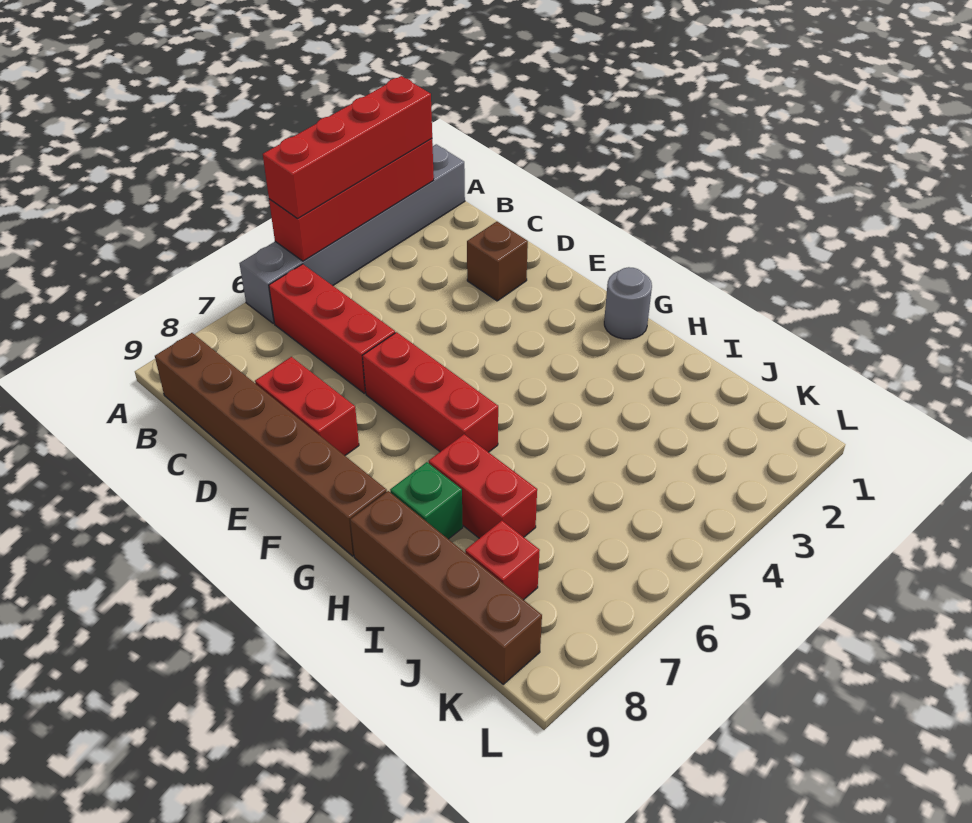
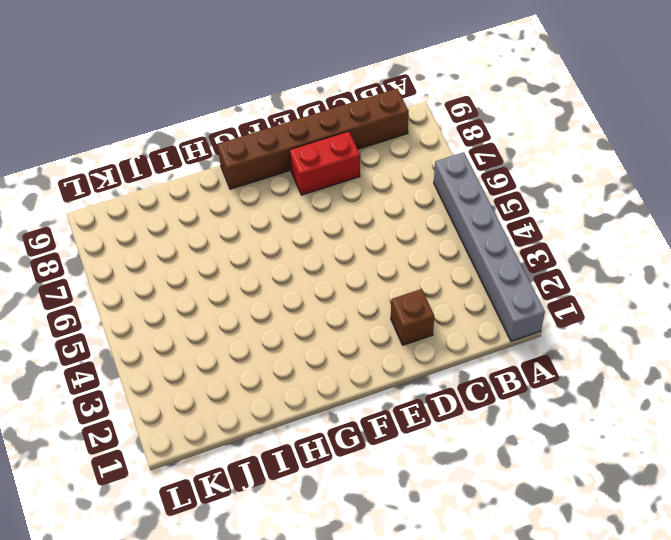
none -> red 1x3 brick [269,264,395,393]
none -> red 1x3 brick [363,332,498,452]
none -> grey 1x1 round brick [604,267,652,339]

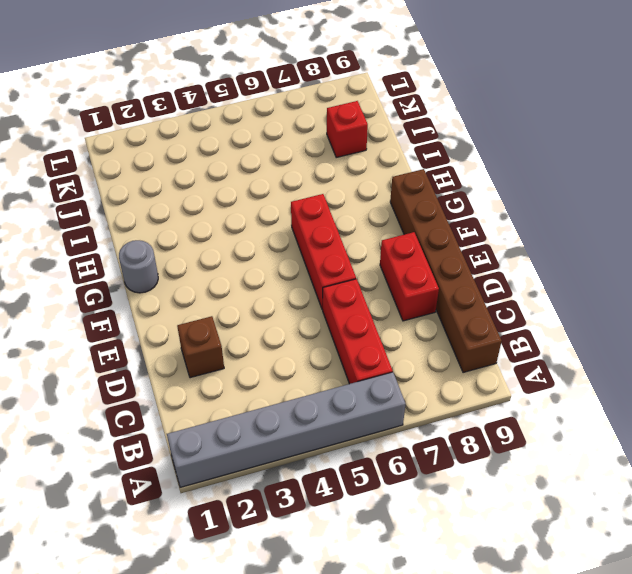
none -> red 1x2 brick [429,434,537,538]
none -> green 1x1 brick [390,462,463,539]
none -> brown 1x4 brick [350,491,542,684]

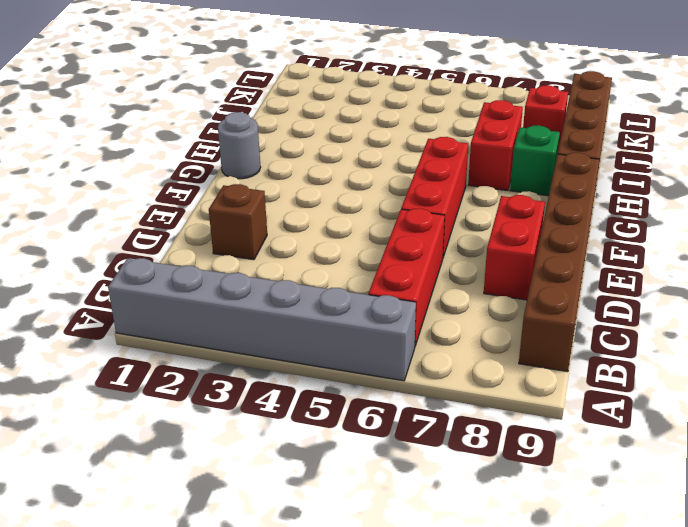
none -> red 1x4 brick [269,139,434,261]
none -> red 1x4 brick [263,76,432,218]

